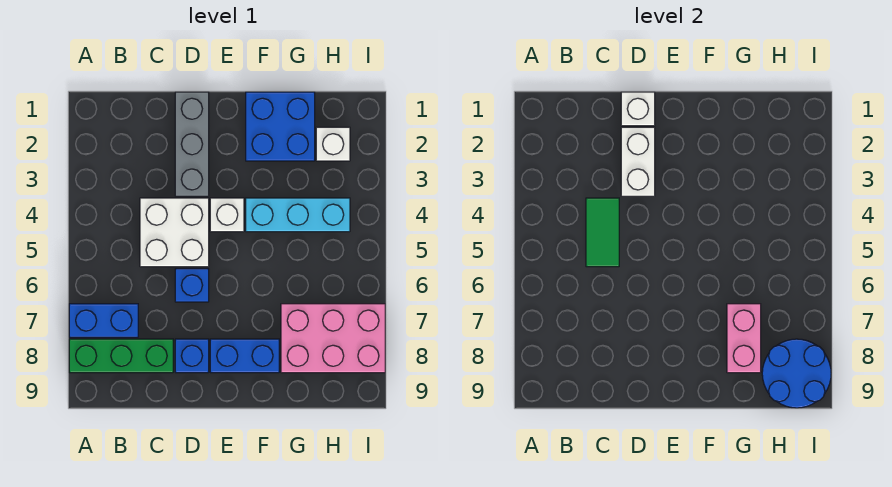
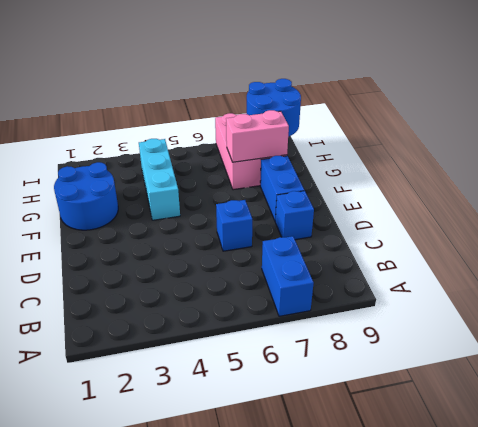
blue 2x2 round brick [54,162,118,230] -> blue 2x2 brick [246,92,315,161]
none -> green 1x3 brick [69,339,173,373]
none -> white 2x2 brick [140,198,209,267]
none -> grey 1x3 brick [175,92,209,196]

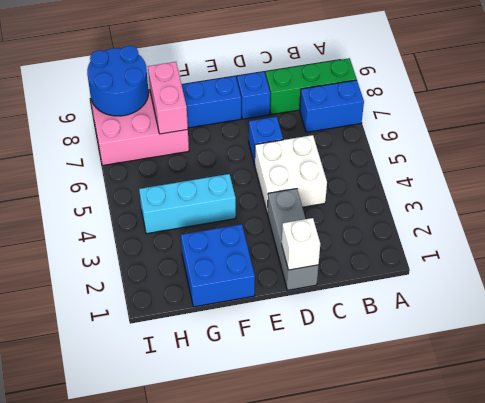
none -> white 1x1 brick [210,198,244,232]
none -> white 1x1 brick [316,127,350,161]
none -> green 1x2 tile [586,198,619,267]

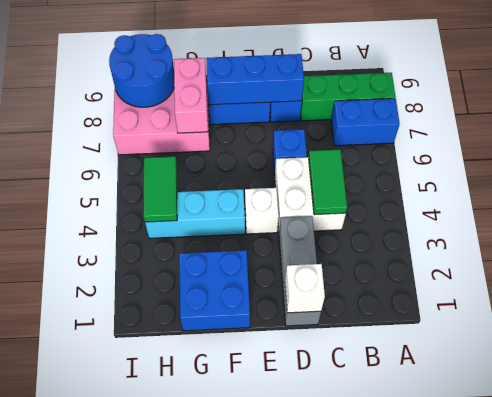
blue 1x3 brick [206,54,304,105] -> none
green 1x2 tile [144,157,177,222] -> none
none -> white 1x1 brick [316,127,350,161]
none -> white 1x2 brick [621,127,655,196]

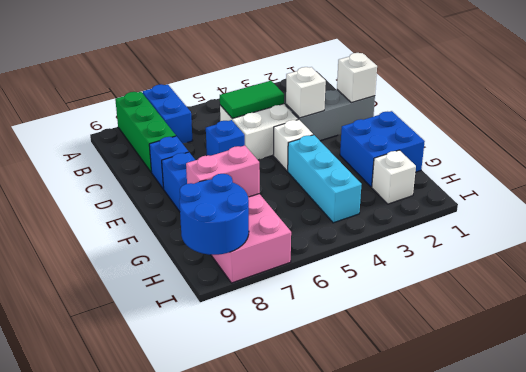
white 1x1 brick [286,67,326,118] -> white 1x2 brick [621,127,655,196]

